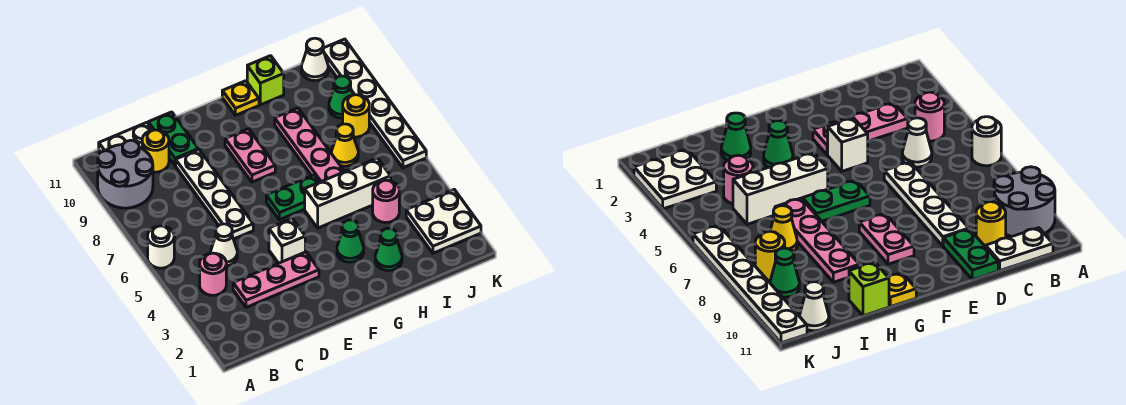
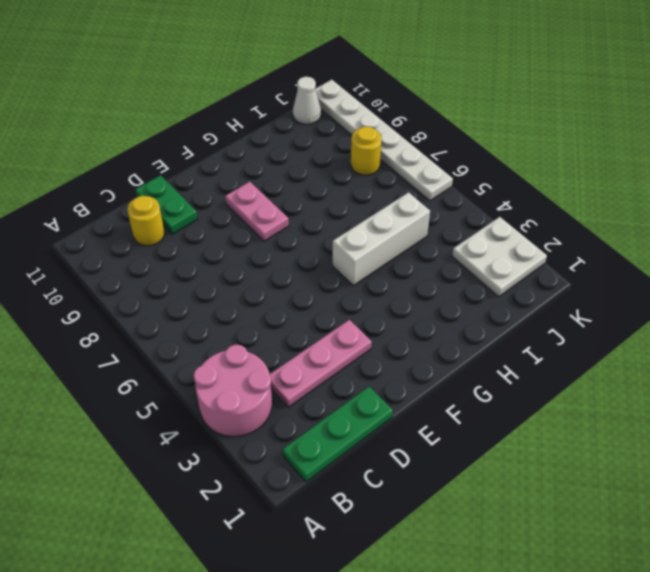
pink 2x2 round brick [193,345,272,436] -> pink 1x1 round brick [200,253,226,295]
green 1x3 plate [283,387,393,482] -> none
none -> white 1x1 round brick [148,226,174,268]
none -> grey 2x2 round brick [98,140,153,208]
none -> white 1x2 plate [99,122,152,152]

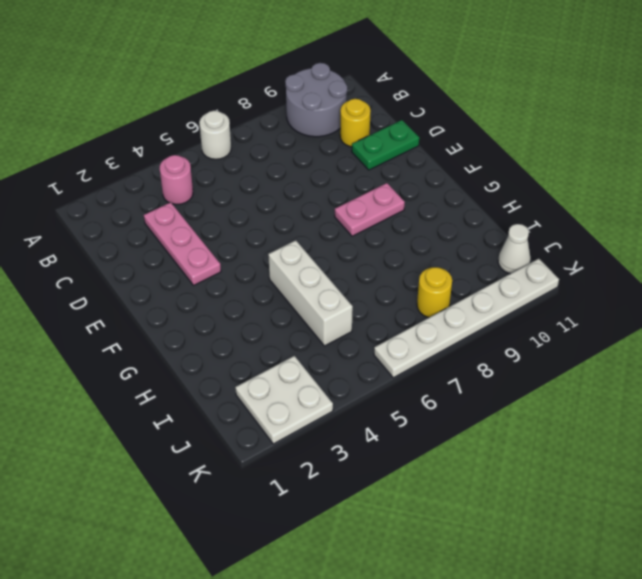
none -> white 1x2 plate [99,122,152,152]
none -> white 1x1 cone [211,224,237,266]
none -> white 1x4 plate [176,150,253,239]

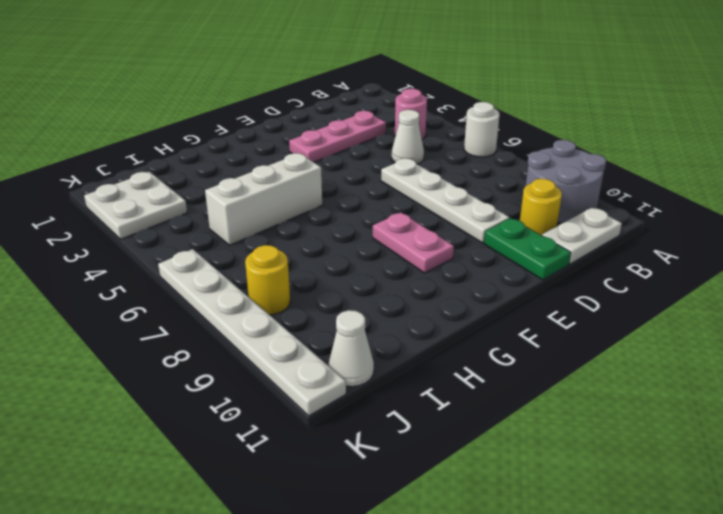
none -> white 1x1 brick [269,219,305,263]
none -> green 1x2 plate [266,175,319,220]
none -> green 1x1 cone [337,220,364,262]

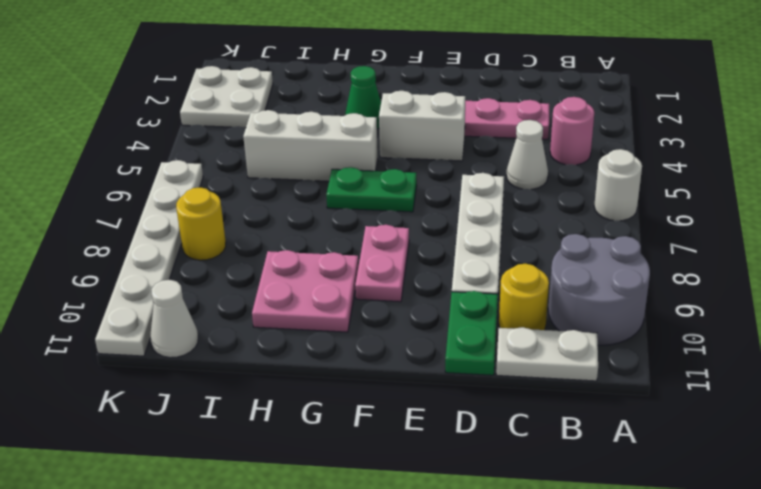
white 1x2 brick [379,91,465,161] -> white 1x1 brick [269,219,305,263]
pink 2x2 plate [252,250,359,332] -> pink 1x4 plate [275,108,345,182]
none -> yellow 1x1 plate [222,81,259,115]
none -> green 1x1 cone [375,228,402,271]
none -> lime 1x1 brick [247,56,284,105]

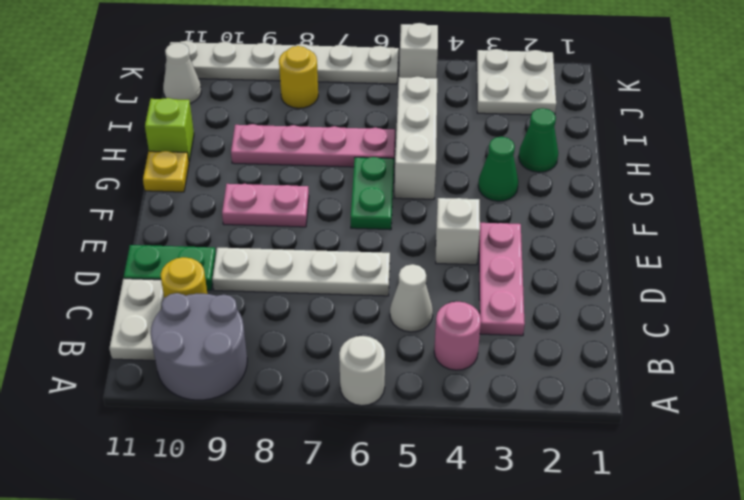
white 1x1 brick [399,23,438,78] -> none
none -> pink 1x1 round brick [373,180,399,223]
none -> yellow 1x1 cone [332,124,358,166]
none -> green 1x1 cone [329,76,353,118]

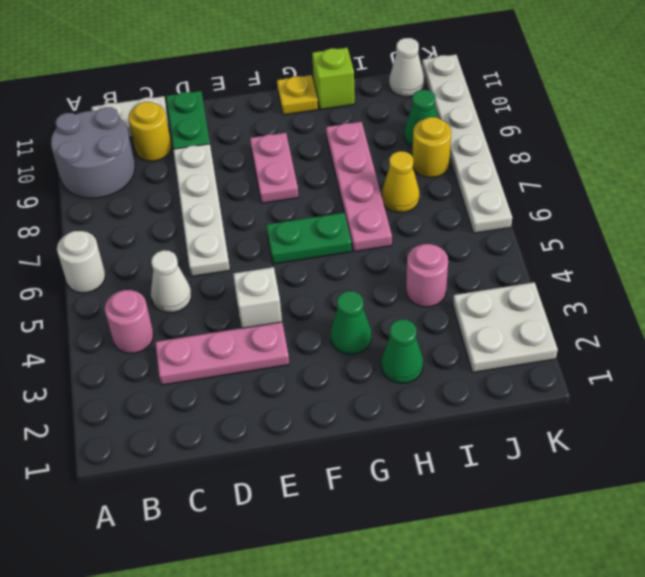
none -> white 1x3 brick [305,158,391,228]

